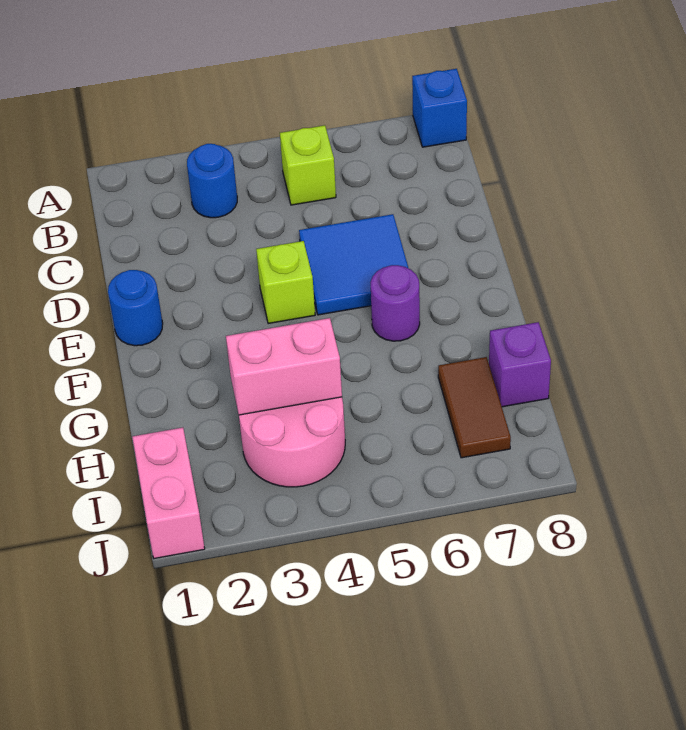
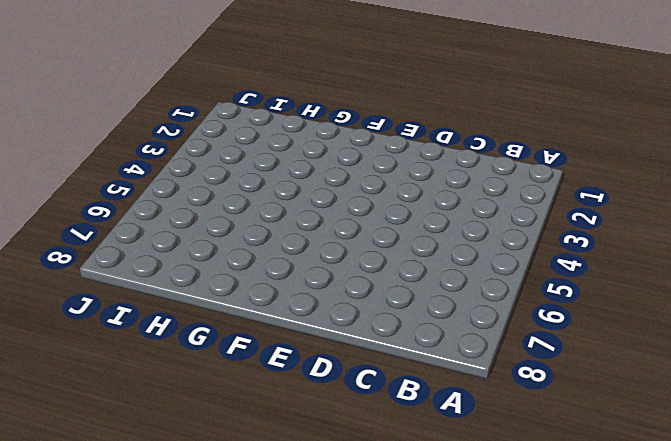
none -> blue 1x1 brick [412,69,467,147]
none -> blue 1x1 round brick [187,144,237,218]
none -> lime 1x1 brick [280,125,336,205]

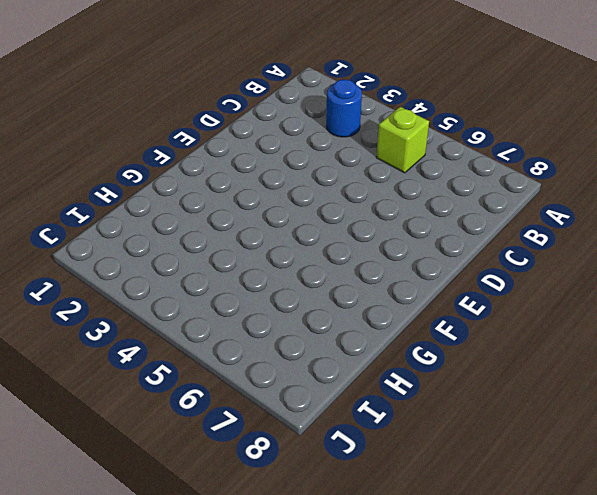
none -> blue 1x1 brick [412,69,467,147]
none -> blue 2x2 tile [299,214,408,315]
none -> blue 1x1 round brick [108,270,163,346]

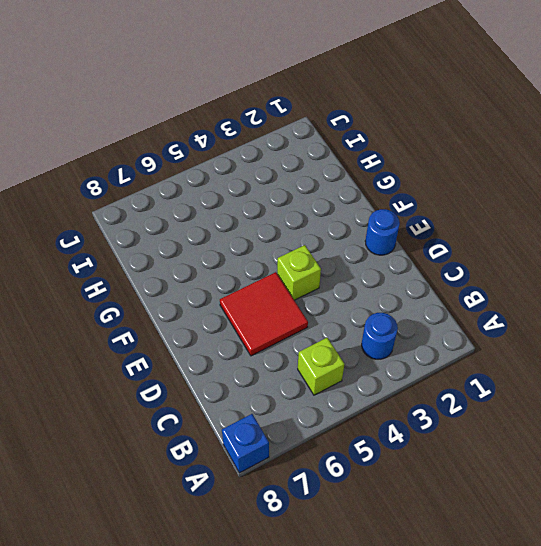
red 2x2 tile [220,272,308,356] -> blue 2x2 tile [299,214,408,315]
none -> purple 1x1 round brick [370,265,420,341]
none -> pink 2x2 round brick [239,397,345,487]
none -> brown 1x2 tile [438,357,511,458]

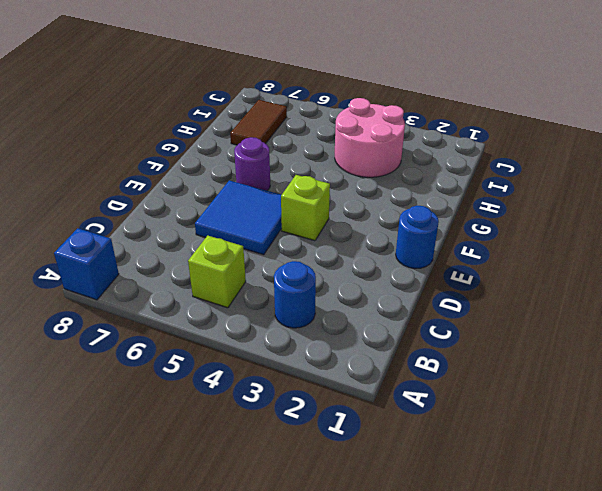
none -> purple 1x1 brick [489,322,551,407]
none -> pink 1x2 brick [132,428,205,559]
none -> pink 1x2 brick [226,318,342,415]

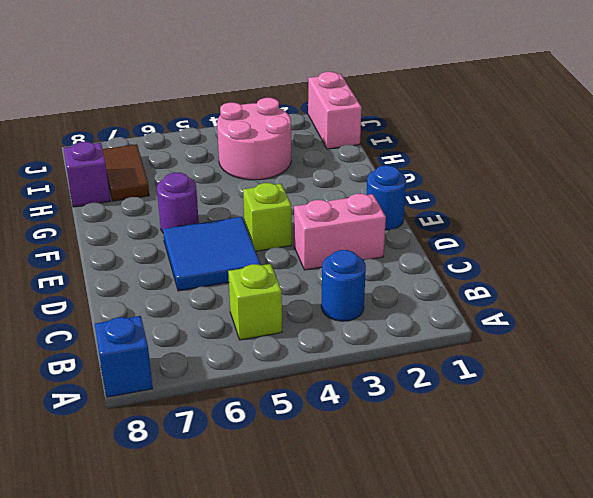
pink 1x2 brick [294,194,386,270] -> pink 1x2 brick moved to [226,318,342,415]

